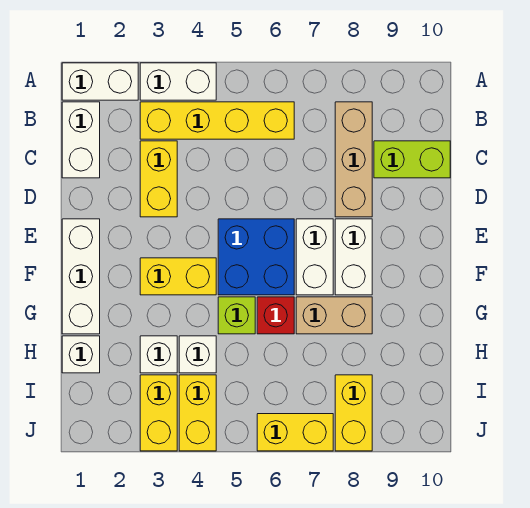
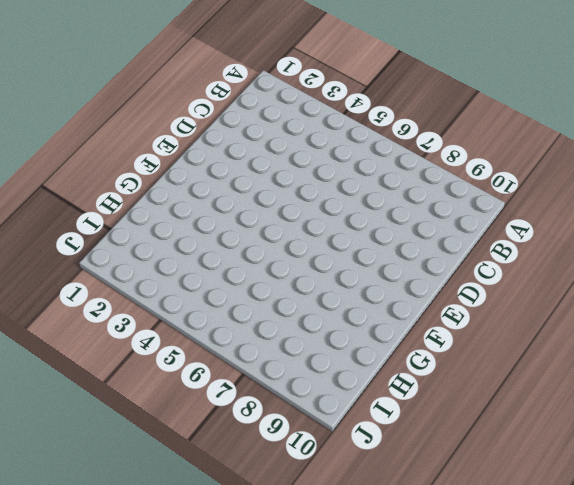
none -> white 1x2 brick [62,63,138,100]
none -> white 1x2 brick [140,63,216,100]
none -> white 1x2 brick [62,102,100,178]

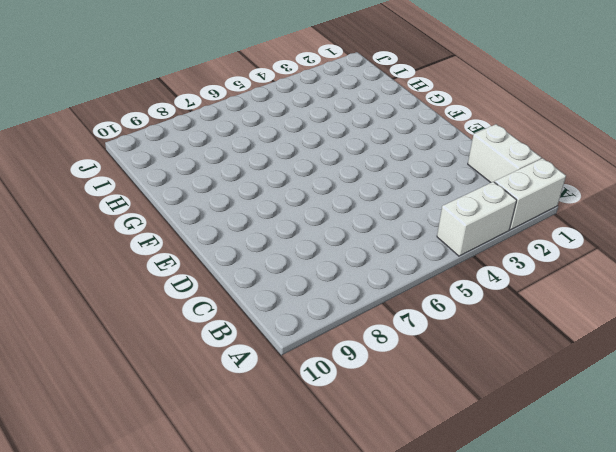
none -> yellow 1x4 brick [140,102,294,139]
none -> tan 1x3 brick [335,102,372,217]
none -> yellow 1x2 brick [140,141,177,217]

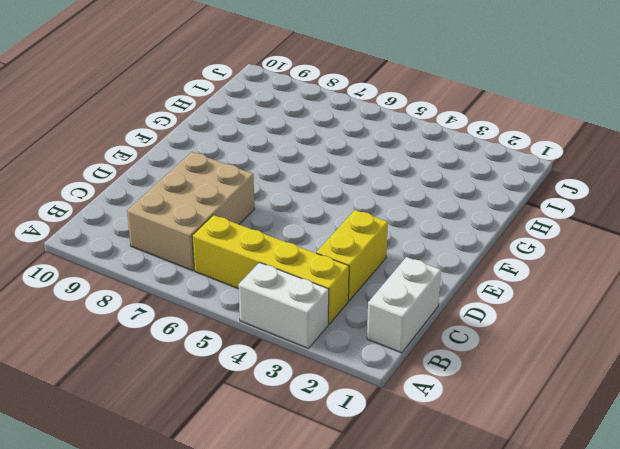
tan 2x3 brick [127,152,255,271] -> tan 1x3 brick [335,102,372,217]
none -> white 1x2 brick [62,63,138,100]
none -> lime 1x2 brick [374,141,450,178]
none -> white 1x3 brick [62,219,100,334]

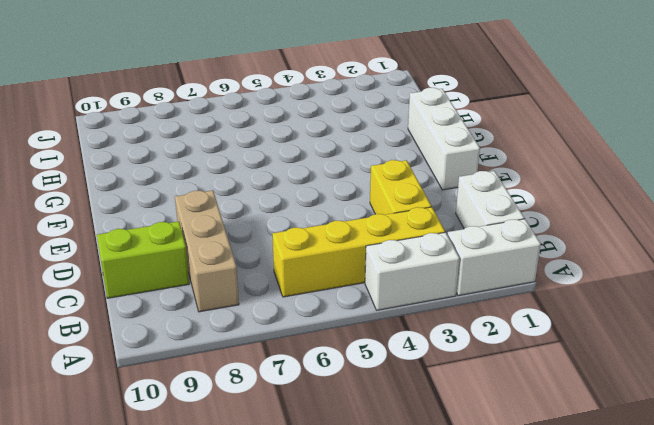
none -> blue 2x2 brick [218,219,294,295]
none -> white 1x2 brick [296,219,333,295]
none -> white 1x2 brick [335,219,372,295]

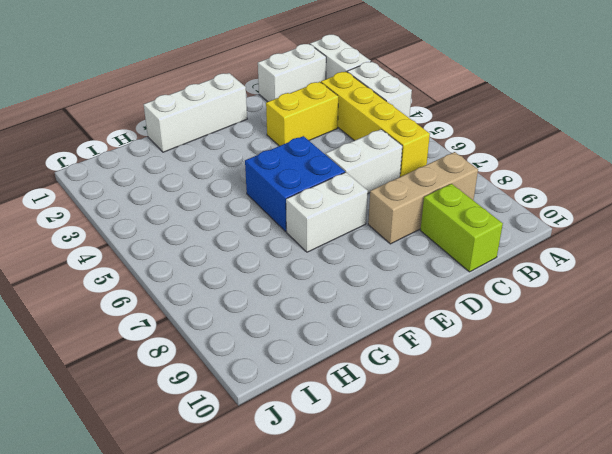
white 1x2 brick [326,129,402,194] -> white 1x2 brick moved to [335,219,372,295]
none -> yellow 1x2 brick [140,258,216,295]
none -> lime 1x1 brick [218,297,255,334]
none -> red 1x1 brick [257,297,294,334]

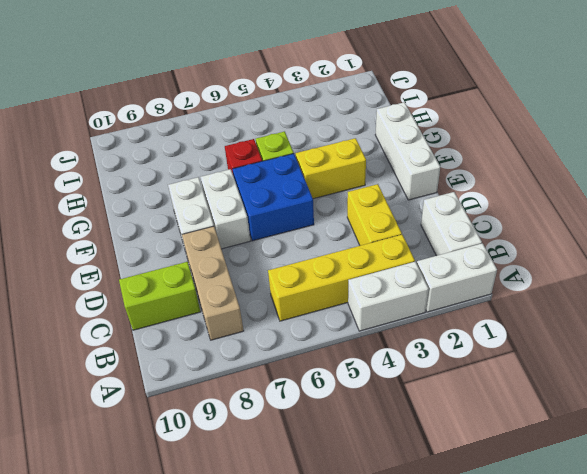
none -> tan 1x2 brick [296,297,372,334]
none -> white 1x1 brick [62,336,100,373]
none -> white 1x1 brick [140,336,177,373]

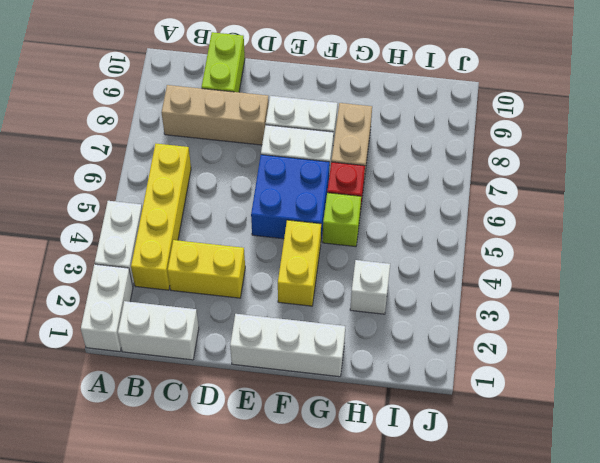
none -> white 1x1 brick [62,336,100,373]
none -> white 1x1 brick [179,336,216,373]
none -> yellow 1x2 brick [140,375,177,451]

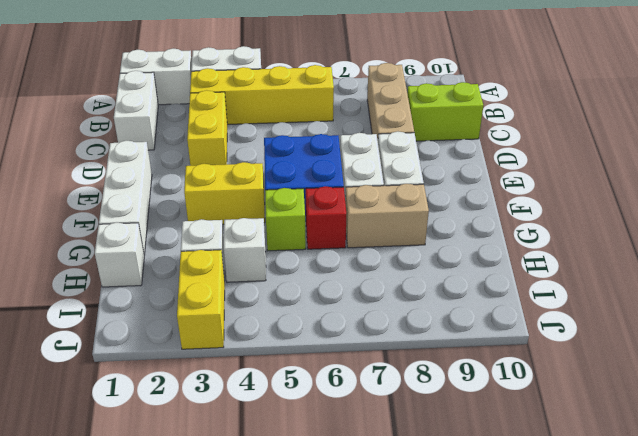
none -> yellow 1x2 brick [179,375,216,451]
none -> yellow 1x2 brick [335,375,372,451]
none -> yellow 1x2 brick [257,414,333,451]

